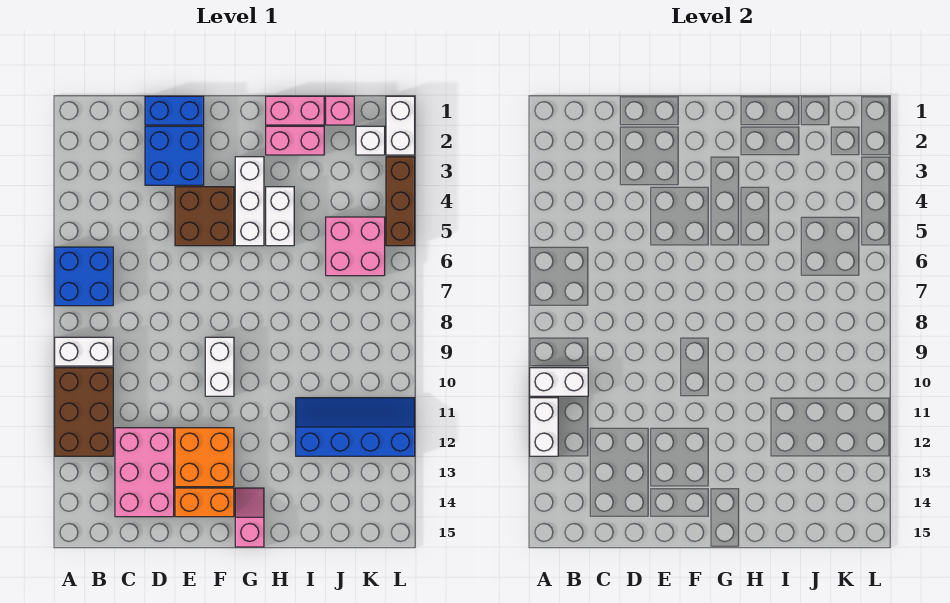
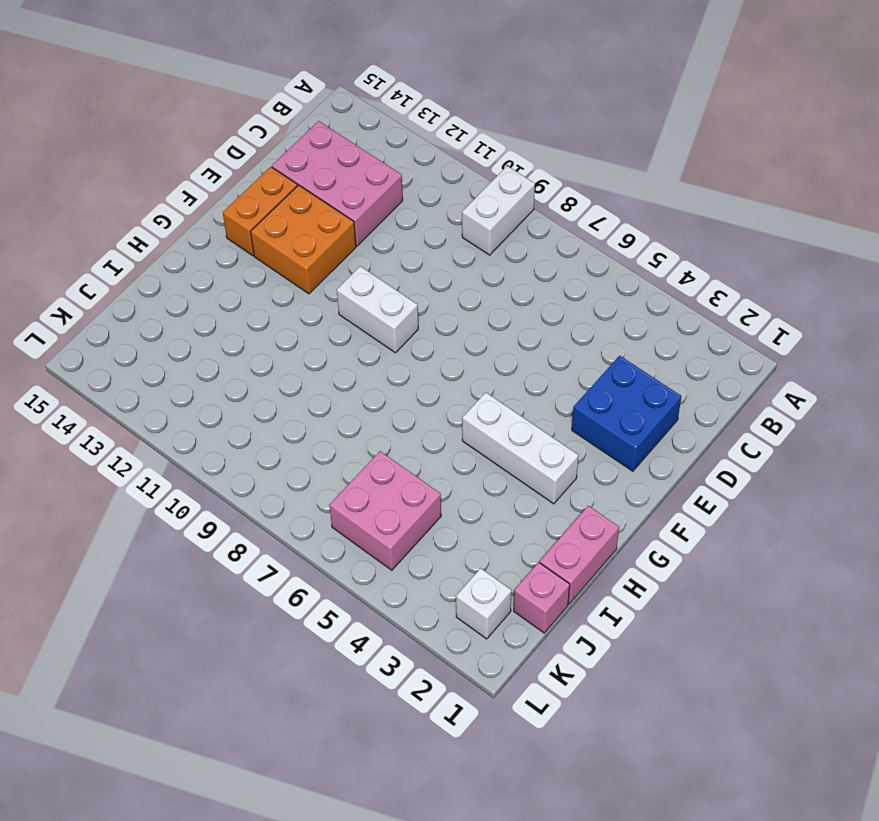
none -> blue 2x2 brick [55,247,113,306]
none -> brown 2x3 brick [55,368,113,456]
none -> blue 1x2 brick [145,96,204,125]

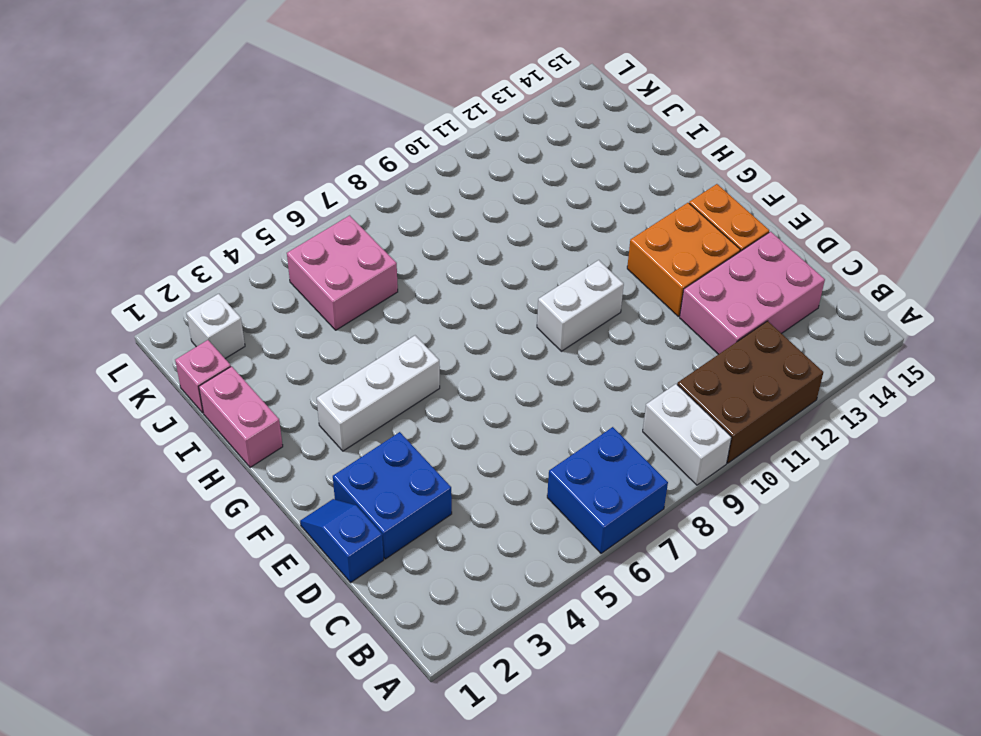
blue 1x2 slope [300,499,384,582] -> blue 1x2 brick [145,96,204,125]
none -> brown 2x2 brick [175,187,234,246]
none -> pink 1x2 slope [235,488,264,547]
none -> pink 1x2 brick [266,126,324,155]

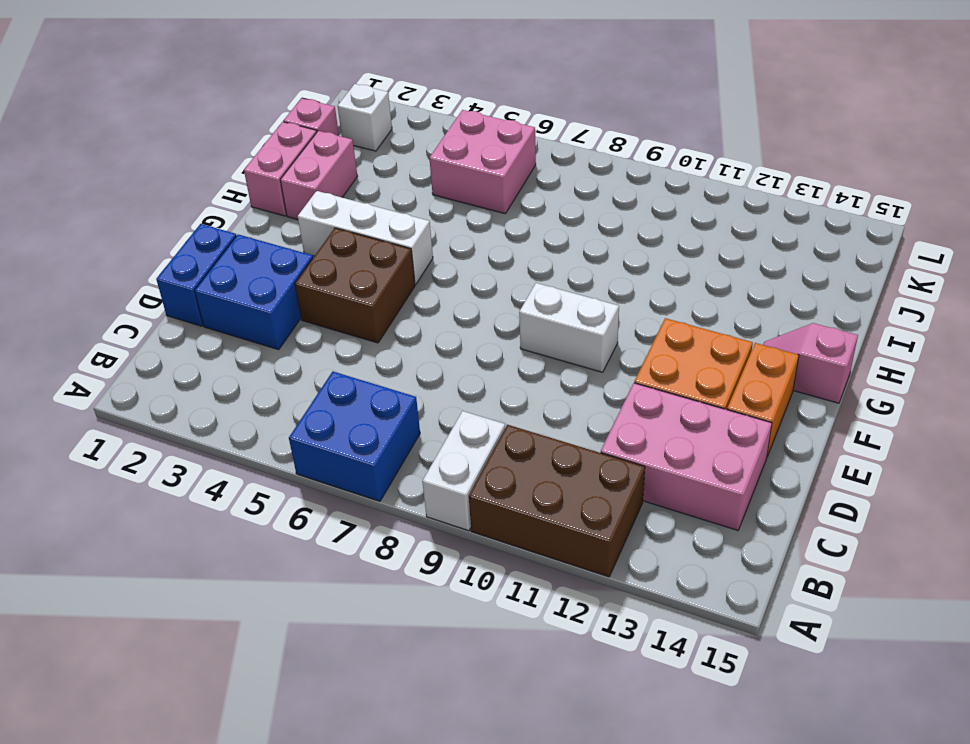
none -> white 1x2 brick [266,187,294,246]
none -> blue 2x4 slope [296,398,415,456]
none -> white 1x2 brick [386,96,415,155]

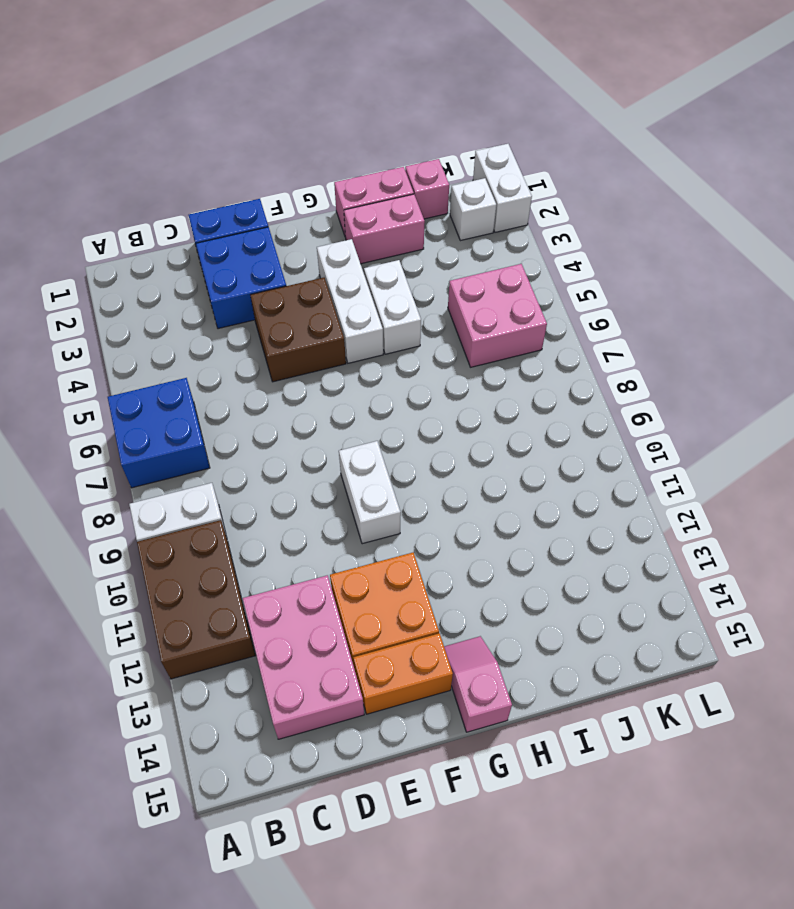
none -> blue 2x4 slope [296,398,415,456]
none -> brown 1x3 brick [386,157,415,246]
none -> white 1x2 brick [530,368,588,396]

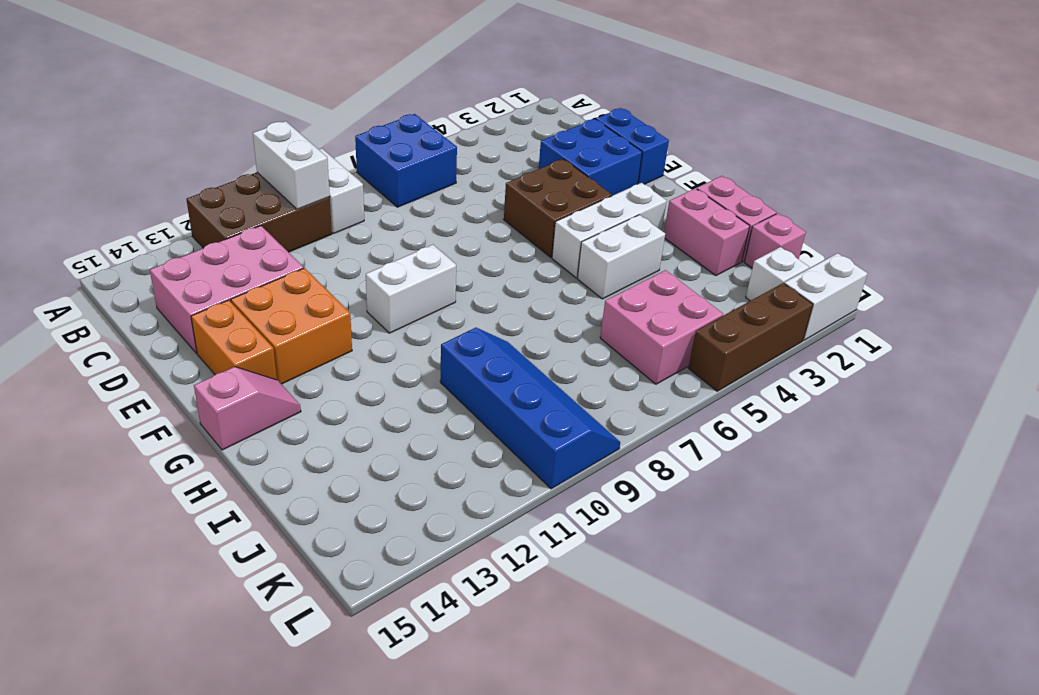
blue 2x4 slope [440,328,620,489] -> blue 2x4 slope moved to [296,398,415,456]
none -> white 1x2 brick [530,398,558,456]

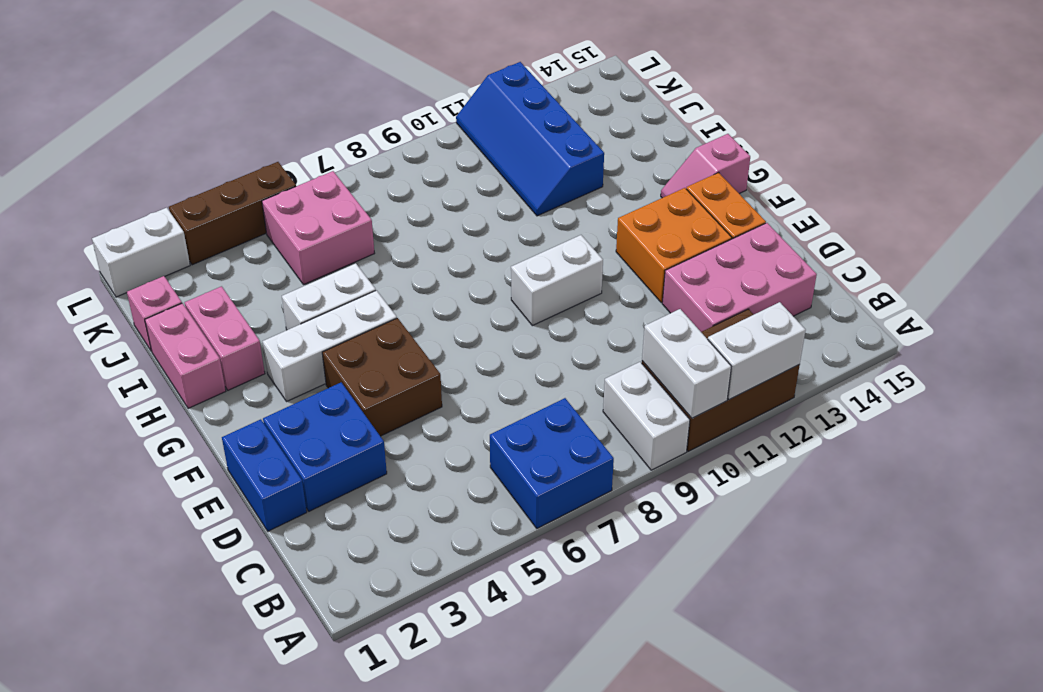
none -> white 1x1 brick [356,126,385,155]

